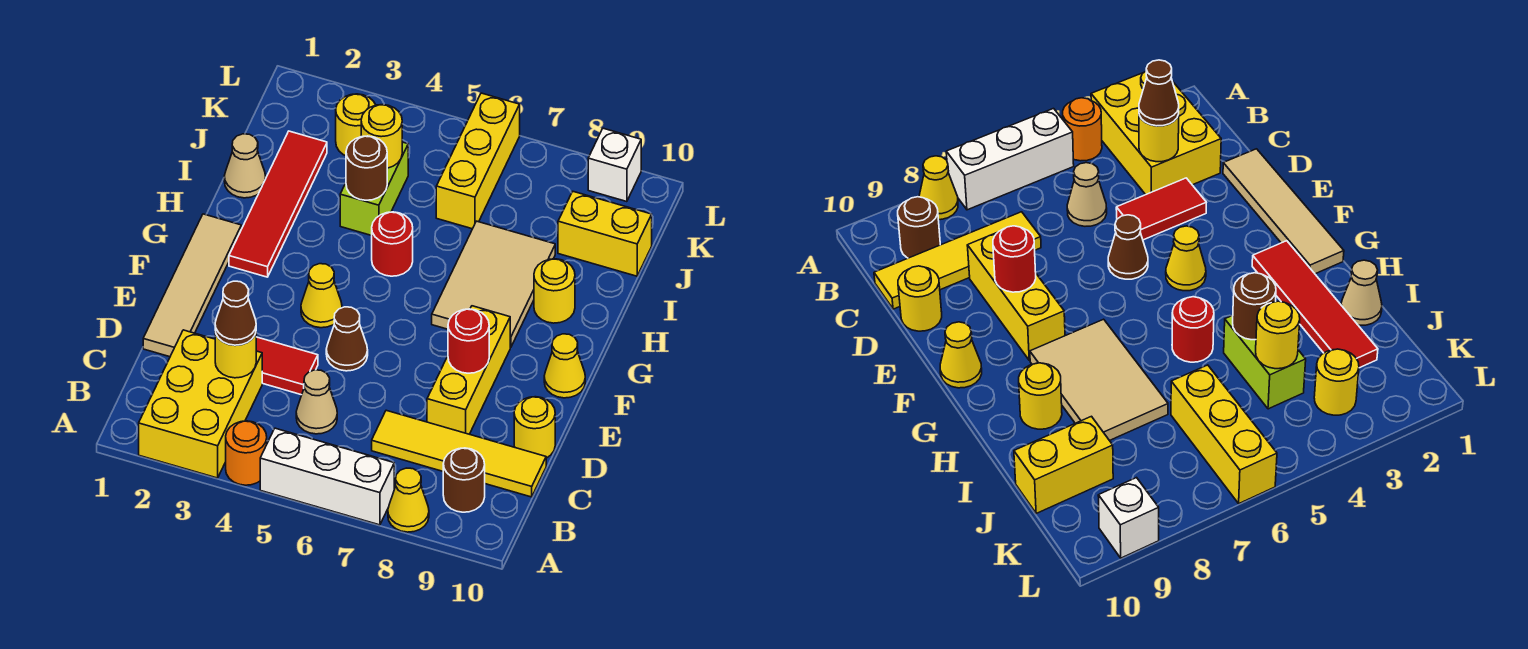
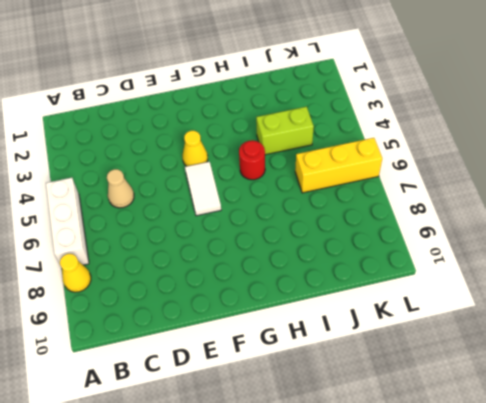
white 1x2 tile [185,162,221,216] -> none
none -> yellow 2x3 brick [139,330,262,478]
none -> orange 1x1 round brick [226,421,267,485]
none -> brown 1x1 round brick [443,448,485,512]

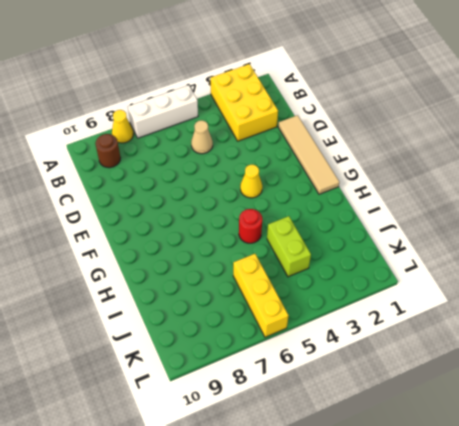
none -> orange 1x1 round brick [226,421,267,485]
none -> yellow 1x4 tile [372,410,546,497]
none -> red 1x2 tile [256,337,318,395]

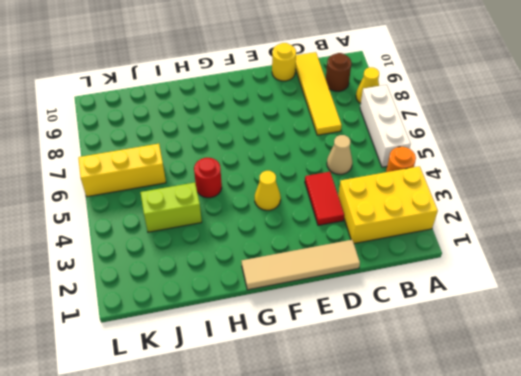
none -> yellow 1x3 brick [427,306,510,434]
none -> brown 1x1 cone [326,307,368,371]
none -> yellow 1x1 cone [544,334,585,398]

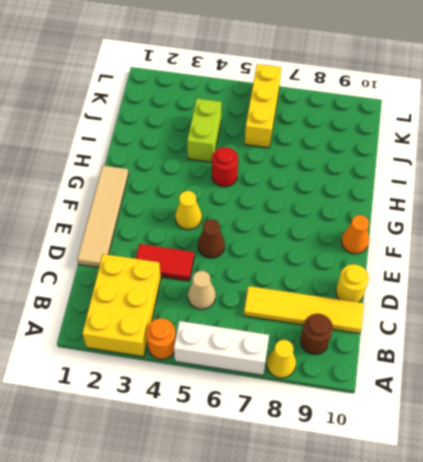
orange 1x1 cone [341,215,369,254] -> yellow 1x1 cone [544,334,585,398]
none -> yellow 1x3 brick [427,306,510,434]
none -> red 1x4 tile [229,131,327,277]
none -> tan 2x3 tile [432,221,555,347]

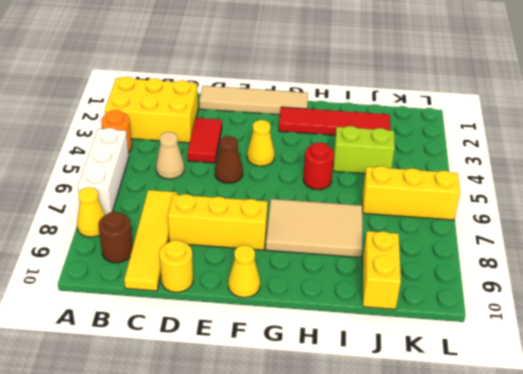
none -> yellow 1x1 round brick [534,259,575,323]
none -> tan 1x1 cone [224,134,266,198]
none -> yellow 1x1 round brick [336,94,375,156]

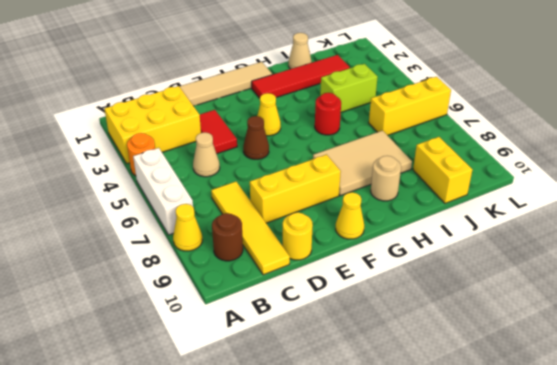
tan 1x1 round brick [371,156,401,201] -> yellow 1x1 round brick [534,259,575,323]
none -> yellow 1x1 round brick [336,94,375,156]
none -> white 1x1 brick [588,128,641,202]
none -> yellow 1x1 round brick [215,331,256,378]

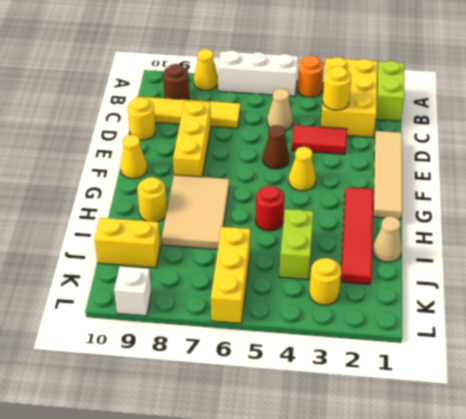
lime 1x2 brick [376,61,404,121] -> none
none -> red 1x1 round brick [448,309,489,373]
none -> brown 1x1 round brick [346,136,387,200]
none -> yellow 1x1 round brick [361,105,402,168]

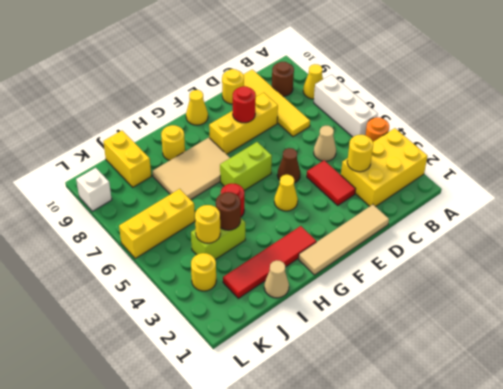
lime 1x2 brick [220,142,272,191] -> none
none -> brown 1x1 cone [215,281,256,345]

